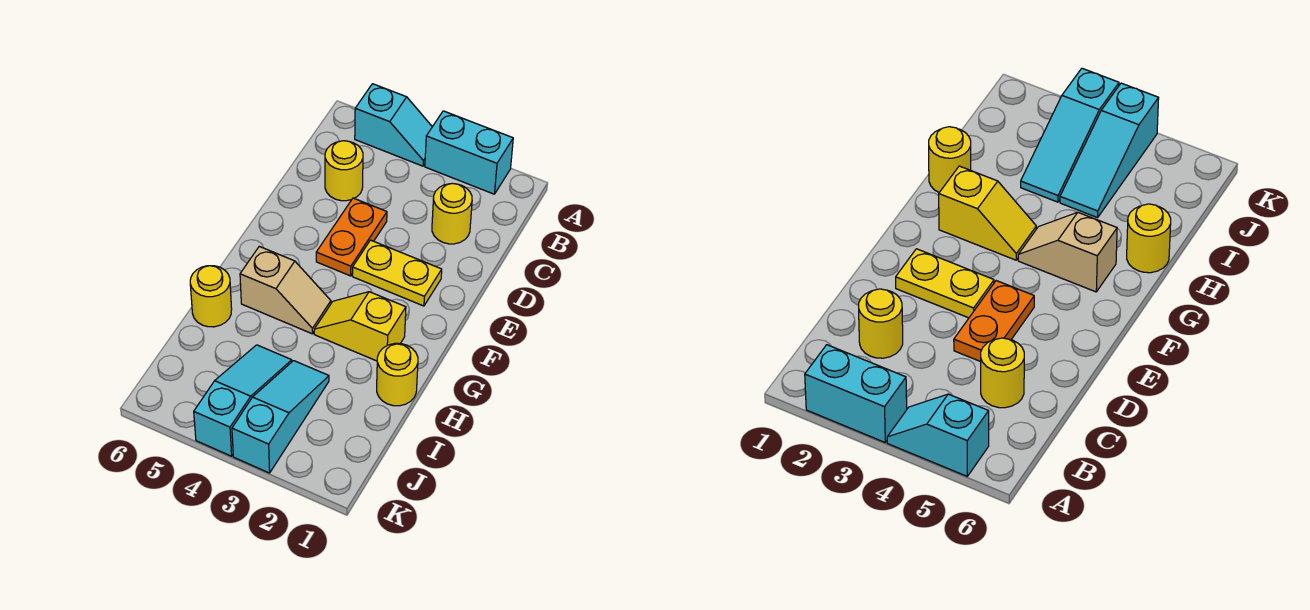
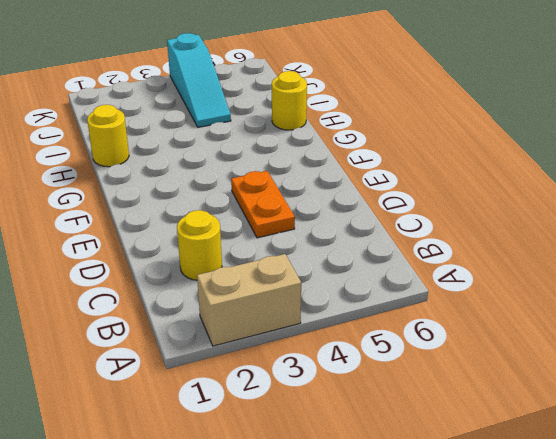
tan 1x2 brick [197,254,301,346] -> cyan 1x2 brick [425,111,513,194]
none -> cyan 1x2 slope [355,84,432,166]
none -> yellow 1x1 round brick [325,141,363,201]
none -> yellow 1x2 plate [352,240,442,306]

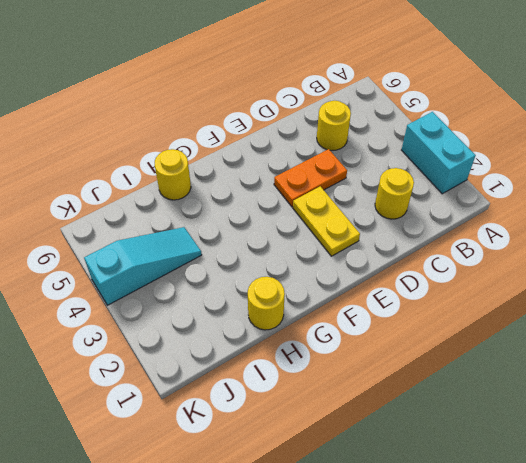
none -> cyan 1x2 slope [355,84,432,166]
none -> yellow 1x2 slope [314,292,406,361]
none -> tan 1x2 slope [240,246,331,334]

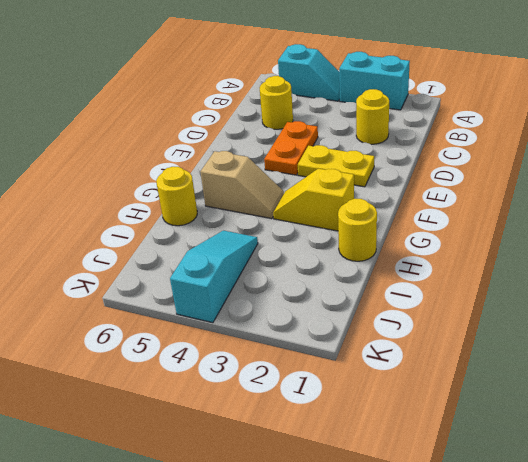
none -> cyan 1x3 slope [232,361,329,473]

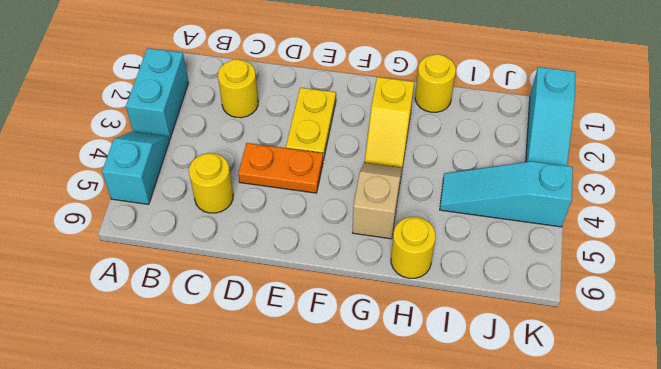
cyan 1x3 slope [526,67,576,166] -> cyan 1x3 slope turned to [232,361,329,473]

